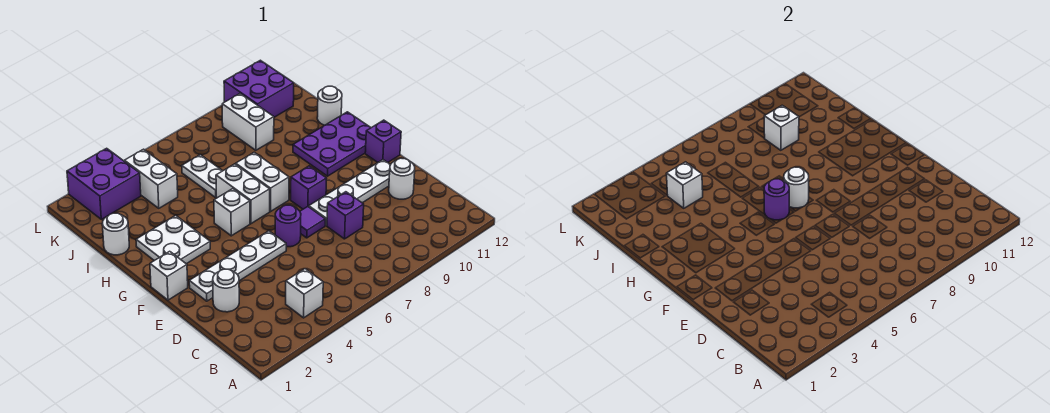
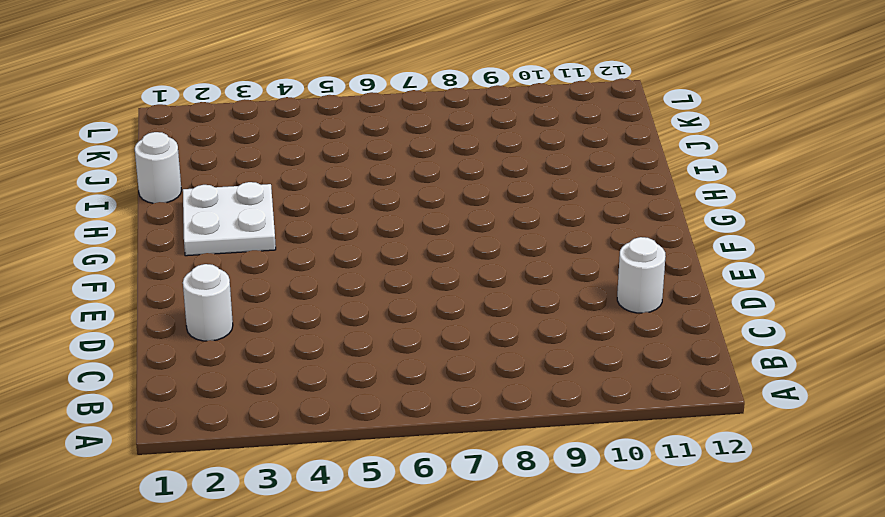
none -> white 1x1 brick [286,269,323,318]
none -> purple 1x1 brick [327,192,364,239]
none -> white 1x4 plate [189,231,286,301]

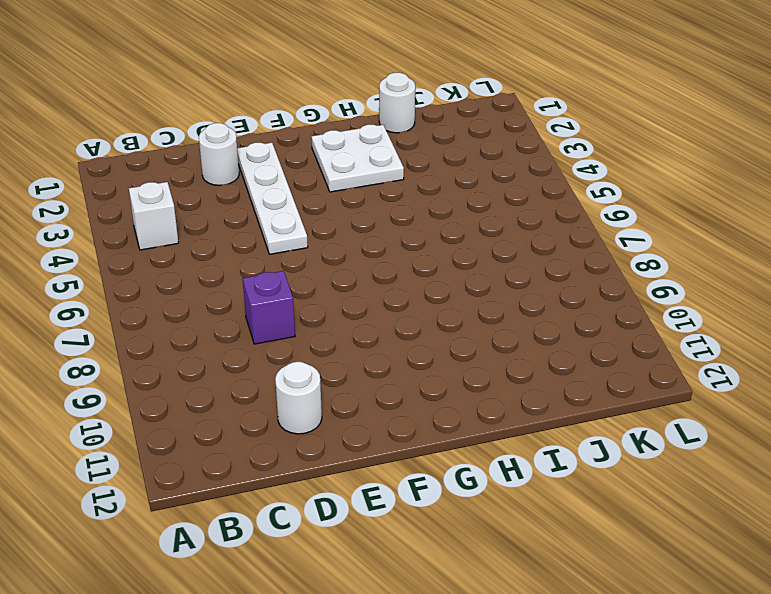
none -> purple 1x1 round brick [275,205,301,247]
none -> purple 1x1 tile [300,207,325,238]
none -> white 1x4 plate [309,160,390,226]

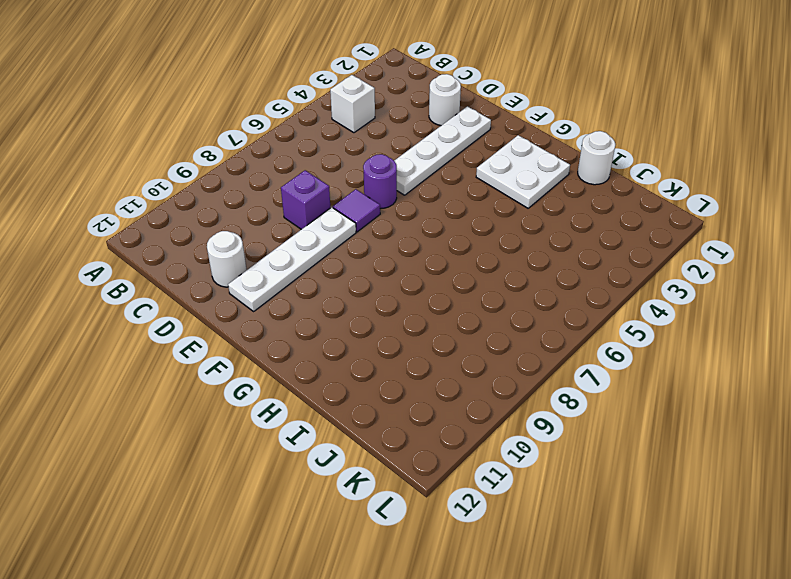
none -> white 1x1 brick [150,251,188,300]
none -> purple 1x1 brick [291,166,327,209]
none -> purple 1x1 brick [365,120,401,163]

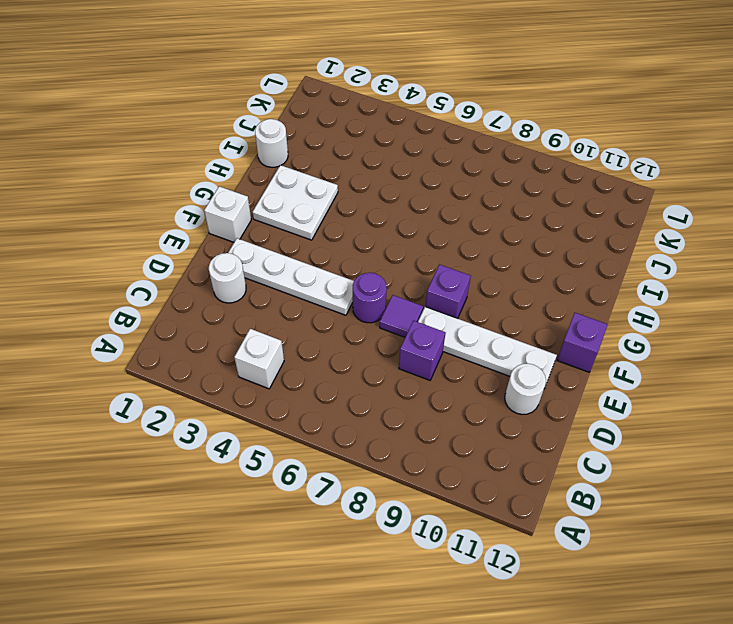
none -> white 1x1 brick [214,189,250,236]
none -> white 1x2 brick [216,164,270,224]
none -> white 1x2 brick [236,152,289,211]

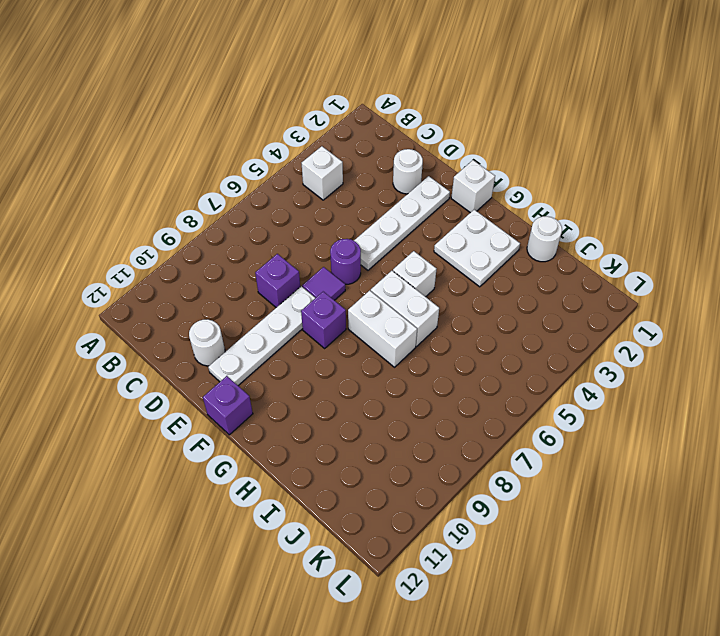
none -> purple 2x3 plate [293,112,371,176]
none -> white 1x2 plate [182,155,222,197]
none -> white 1x1 round brick [317,86,342,125]

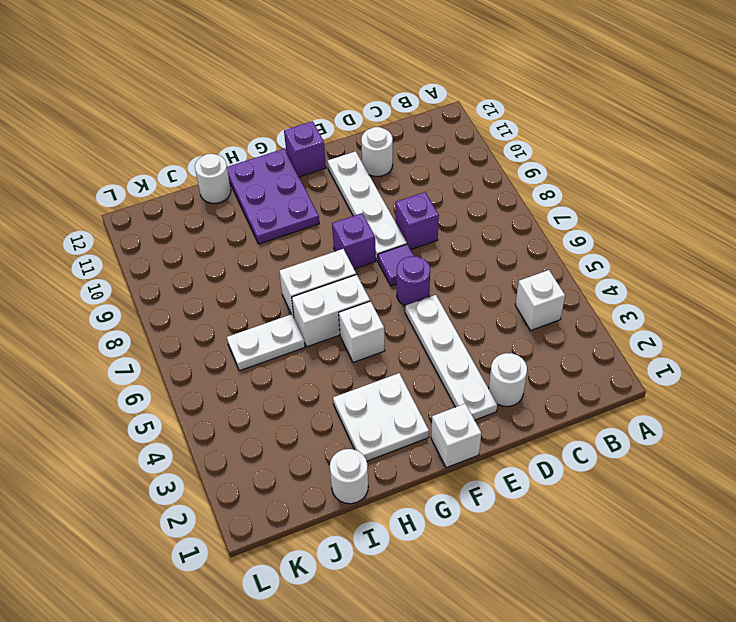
none -> white 1x2 brick [125,149,178,208]
none -> white 1x2 brick [222,94,274,150]
none -> purple 2x2 brick [67,148,141,219]

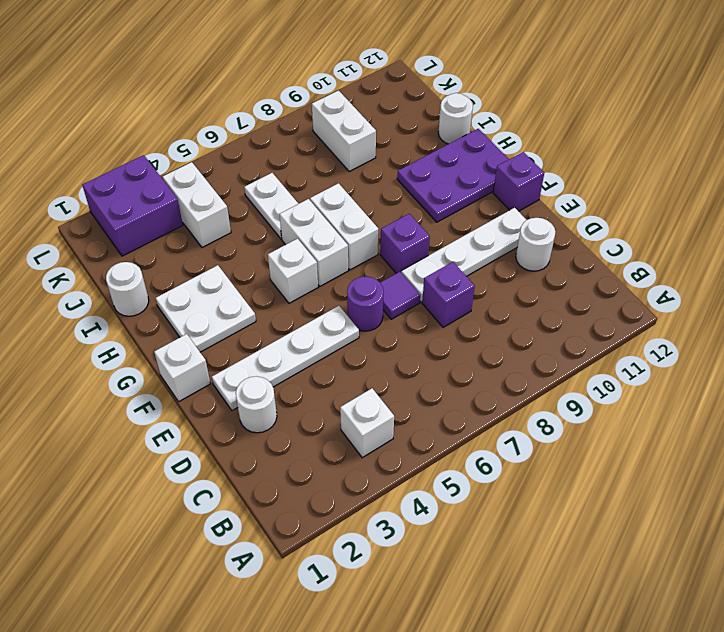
none -> purple 2x2 brick [224,60,294,117]
none -> purple 1x1 round brick [764,179,789,220]
none -> white 1x1 round brick [784,167,809,208]

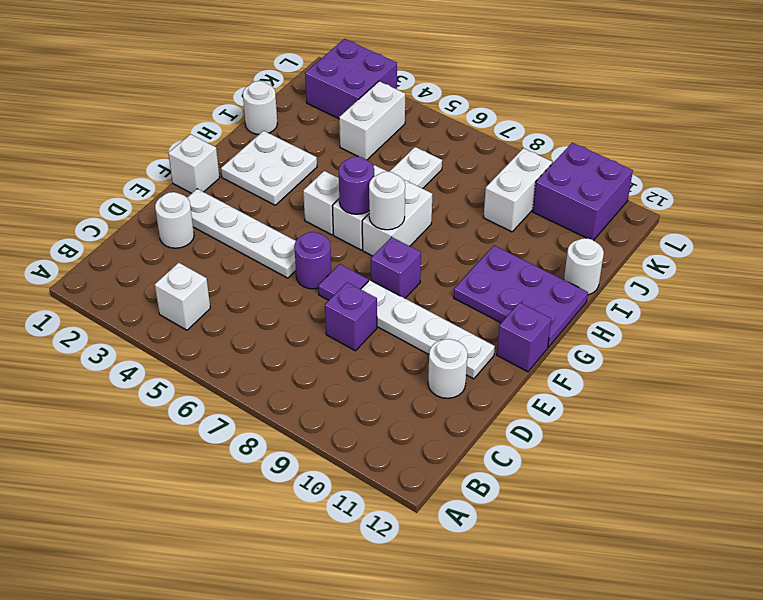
none -> white 1x1 brick [666,162,703,208]
none -> white 1x1 brick [764,105,799,150]

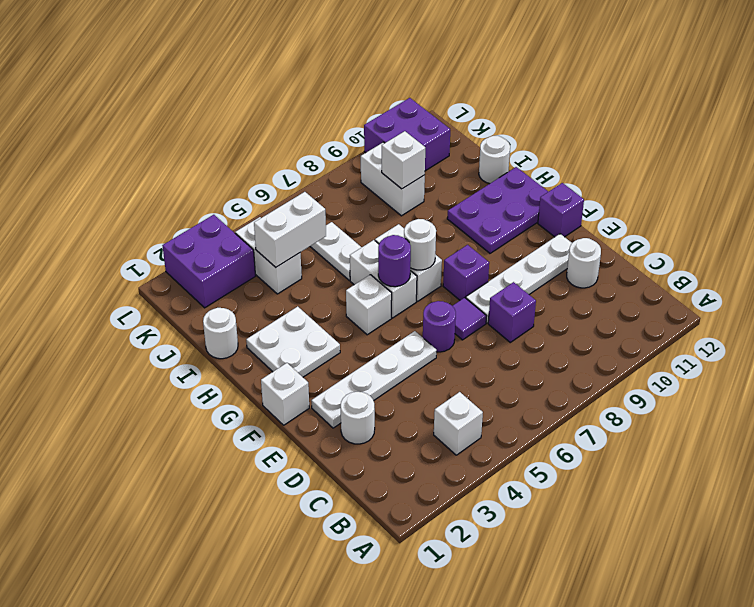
white 1x2 brick [254,192,326,267] -> white 1x1 brick [666,162,703,208]

